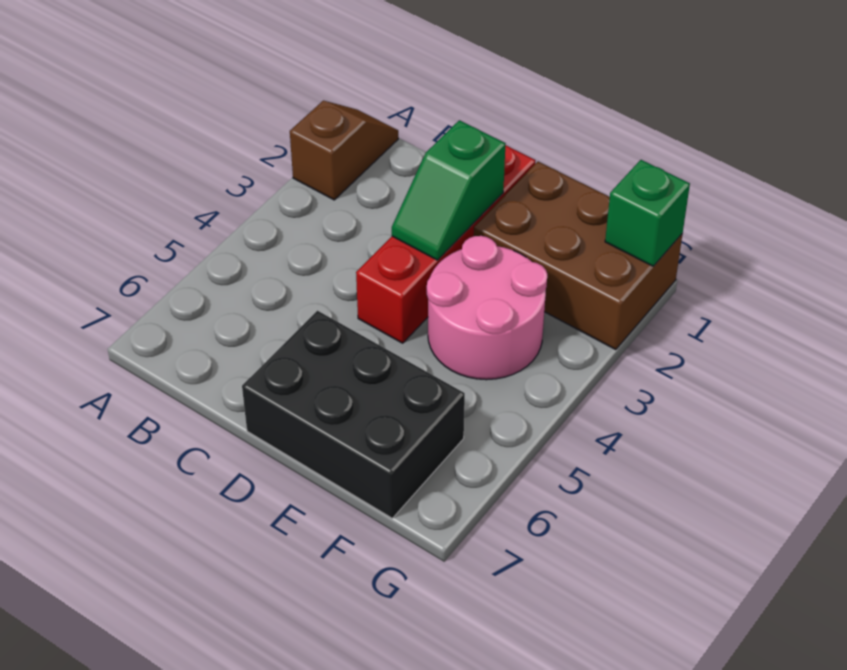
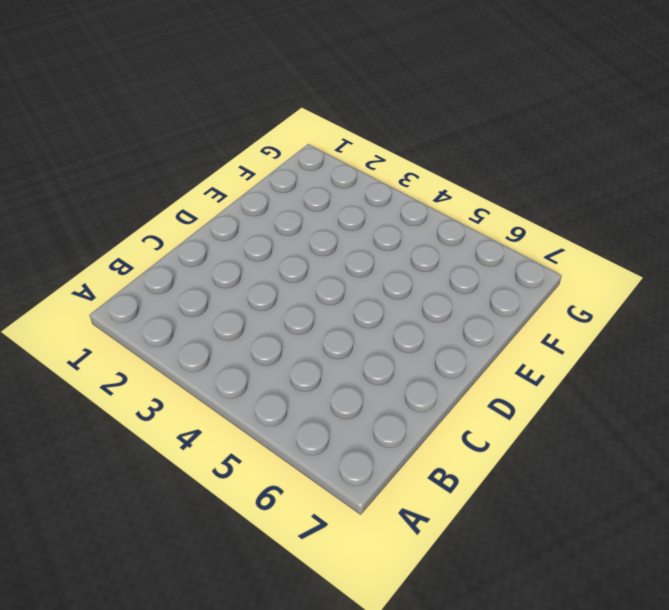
none -> brown 1x2 slope [290,101,398,200]
none -> red 1x4 brick [356,145,535,343]

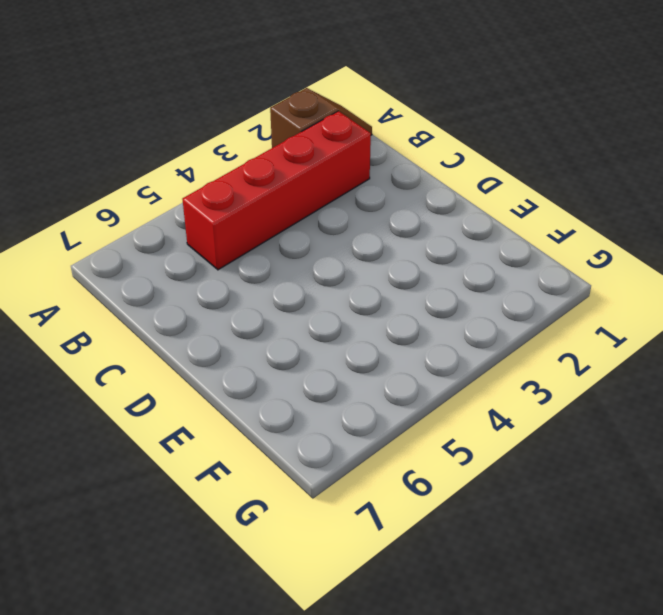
red 1x4 brick [182,111,371,270] -> red 1x4 brick moved to [356,145,535,343]
none -> black 2x3 brick [242,311,465,518]
none -> brown 2x3 brick [474,162,682,350]

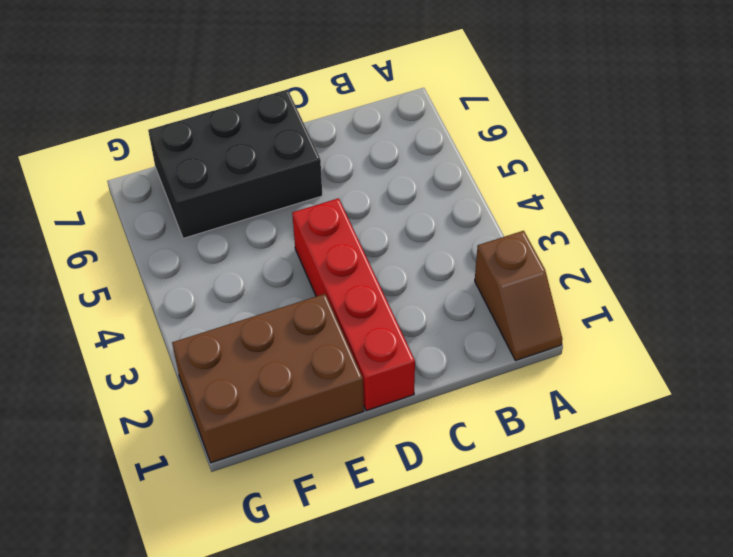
none -> pink 2x2 round brick [427,236,547,380]
none -> green 1x2 slope [392,120,506,260]

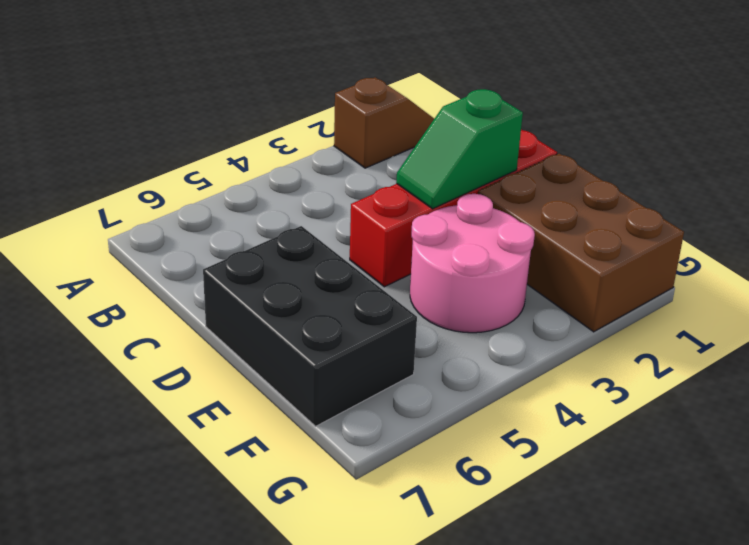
none -> green 1x1 brick [605,160,690,266]

